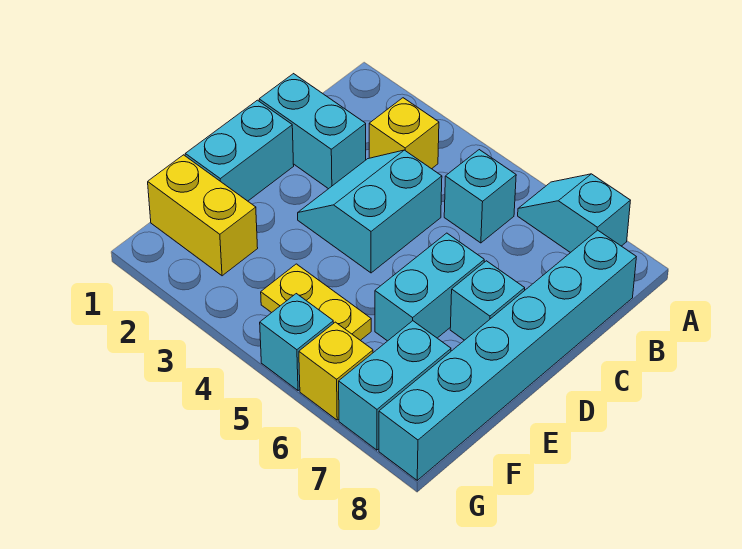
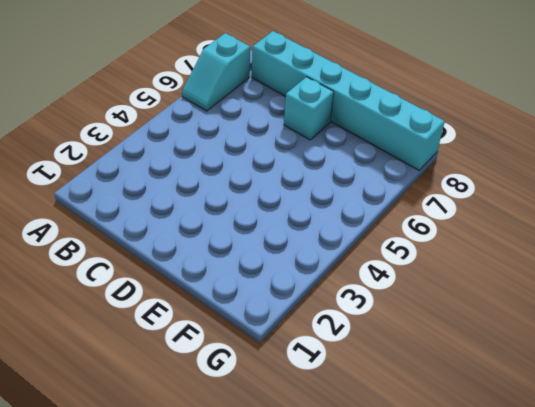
none -> yellow 1x1 brick [369,98,439,169]
none -> cyan 1x1 brick [444,150,516,243]
none -> cyan 1x2 brick [259,74,366,189]

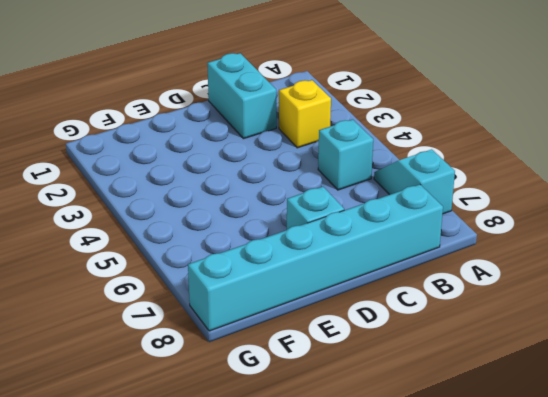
none -> cyan 2x2 slope [298,150,442,273]
none -> cyan 1x2 brick [185,100,294,201]
none -> cyan 1x2 brick [375,233,484,341]

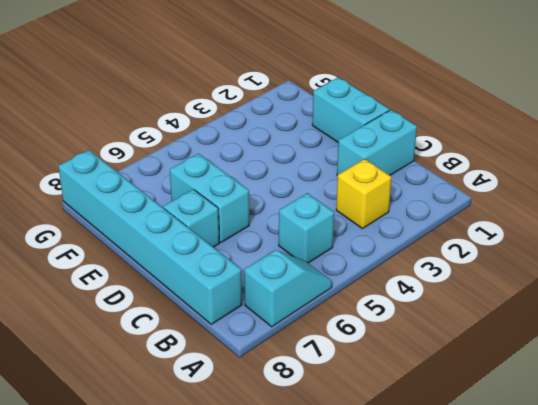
none -> cyan 2x2 slope [298,150,442,273]
none -> yellow 1x2 brick [148,155,258,276]
none -> yellow 1x2 plate [261,264,371,340]

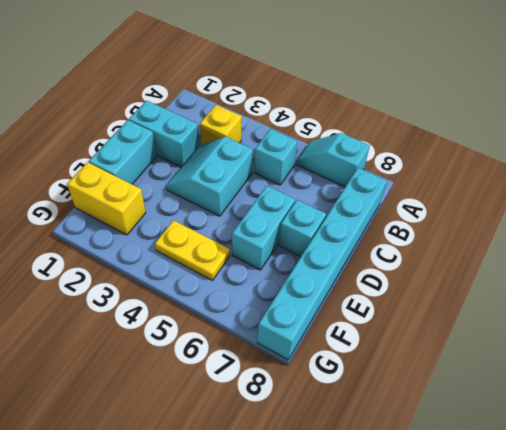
none -> cyan 1x2 brick [339,321,451,450]
none -> cyan 1x1 brick [260,294,334,391]
none -> yellow 1x1 brick [299,322,373,420]

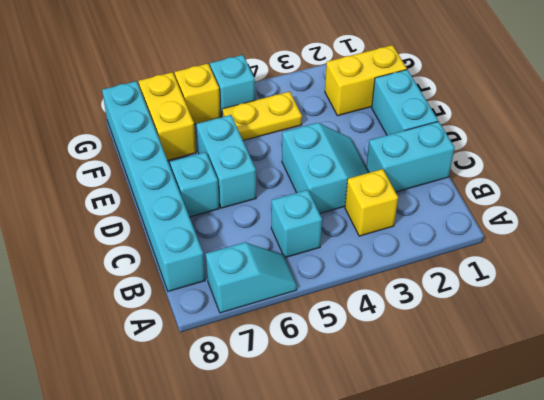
yellow 1x2 brick [139,72,196,160] -> cyan 1x2 brick [339,321,451,450]

